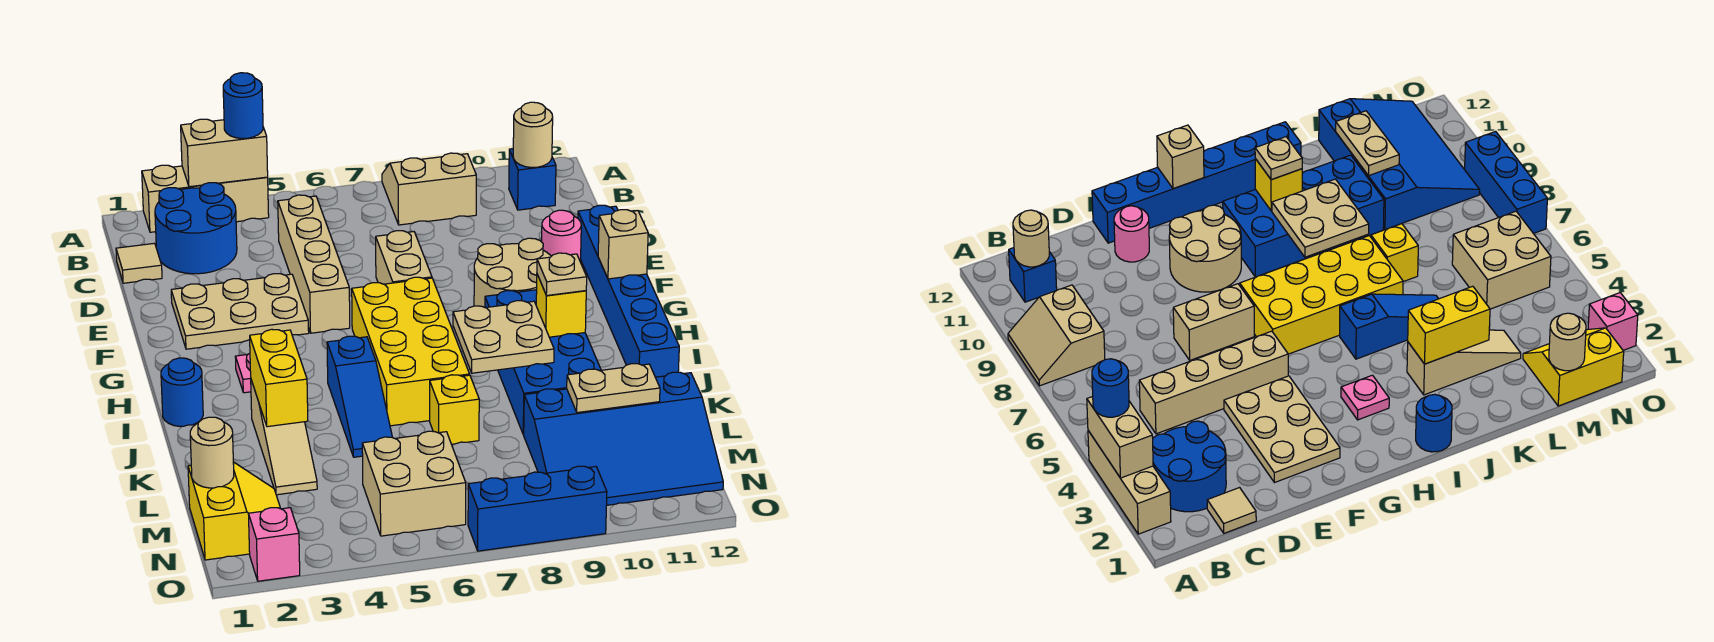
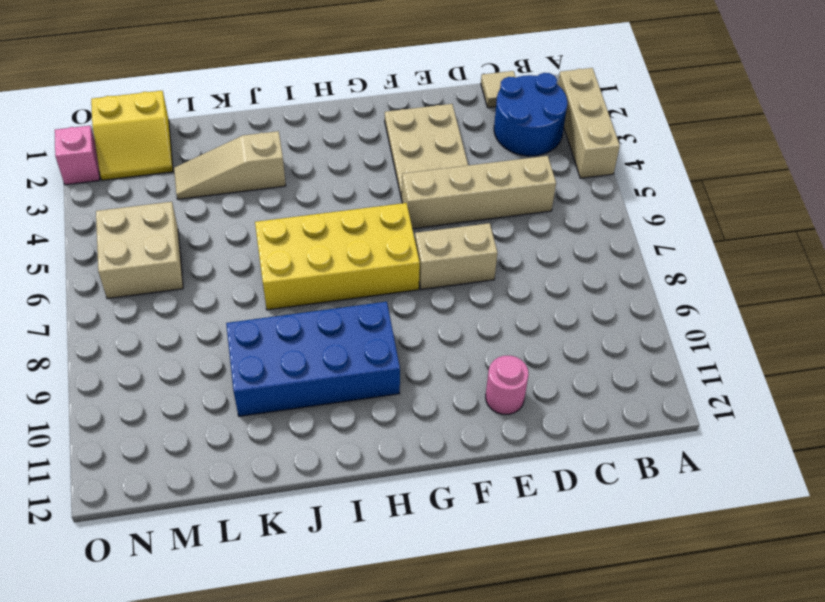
none -> tan 2x2 slope [382,153,476,225]
none -> blue 1x1 brick [509,149,556,210]
none -> blue 1x6 brick [578,205,679,377]
none -> tan 2x2 round brick [474,238,551,307]

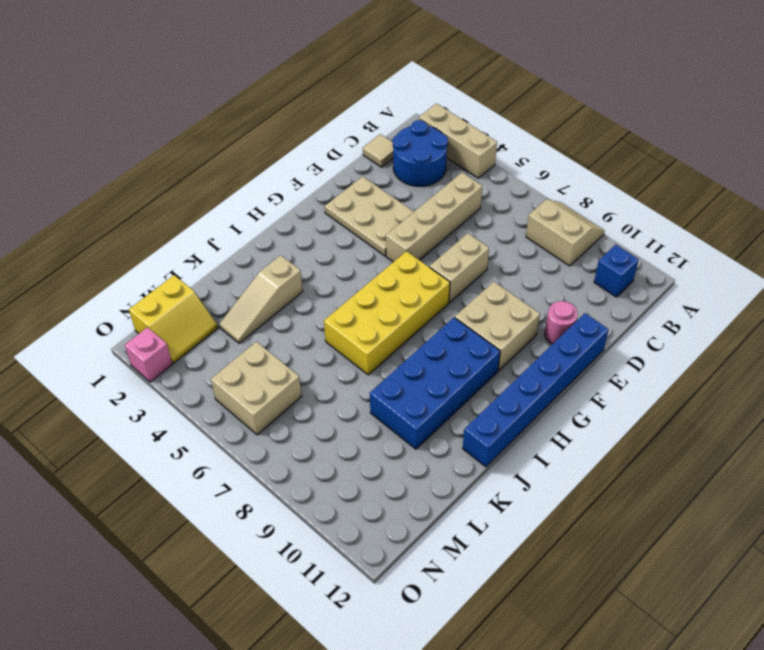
tan 2x2 brick [455,282,540,371] -> tan 2x2 round brick [474,238,551,307]
none -> pink 1x1 plate [235,353,251,393]
none -> blue 1x1 round brick [161,358,203,427]
none -> blue 1x3 slope [327,336,393,457]
none -> yellow 1x1 brick [430,375,479,444]

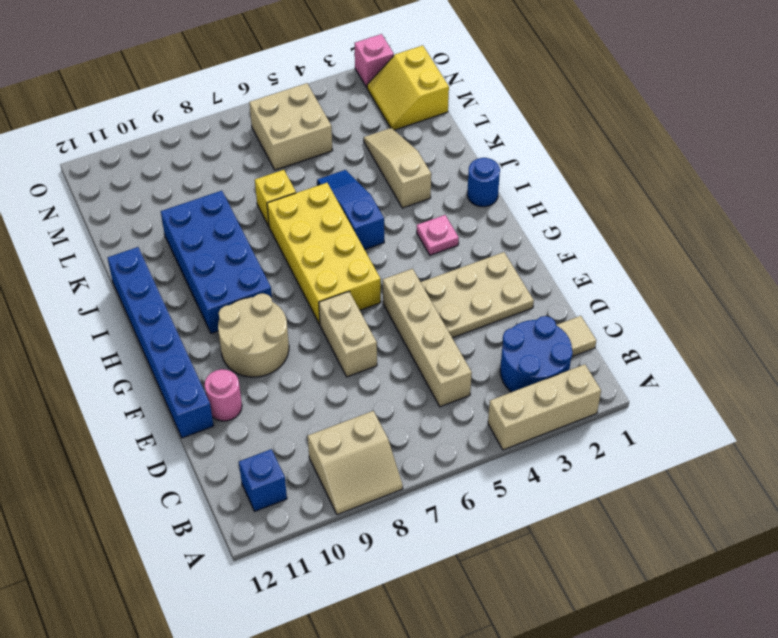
none -> blue 3x4 slope [523,372,723,505]
none -> blue 1x3 brick [468,466,607,551]
none -> tan 1x2 brick [181,119,268,187]
none -> tan 1x1 round brick [513,102,553,167]

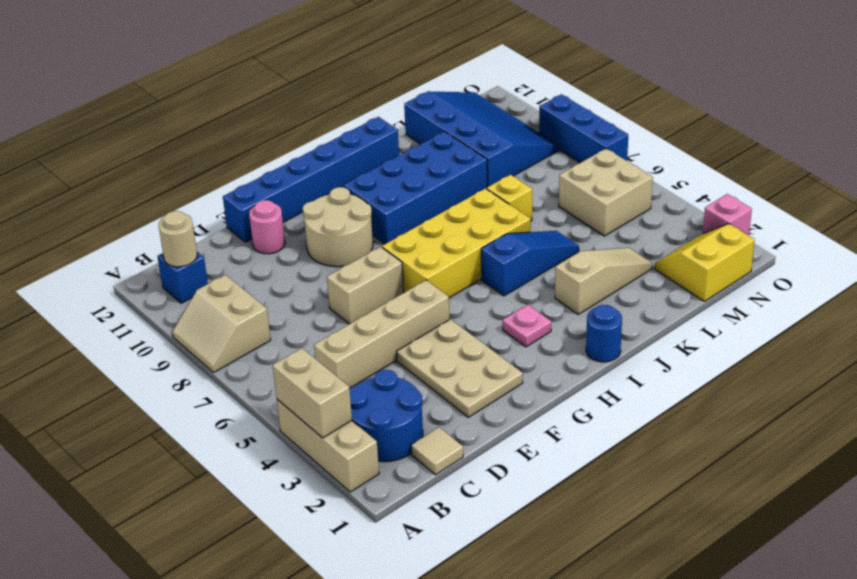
none -> tan 1x1 brick [598,210,648,279]
none -> tan 2x2 plate [453,301,554,373]
none -> yellow 1x1 brick [536,275,586,337]
none -> yellow 1x2 brick [250,329,308,427]

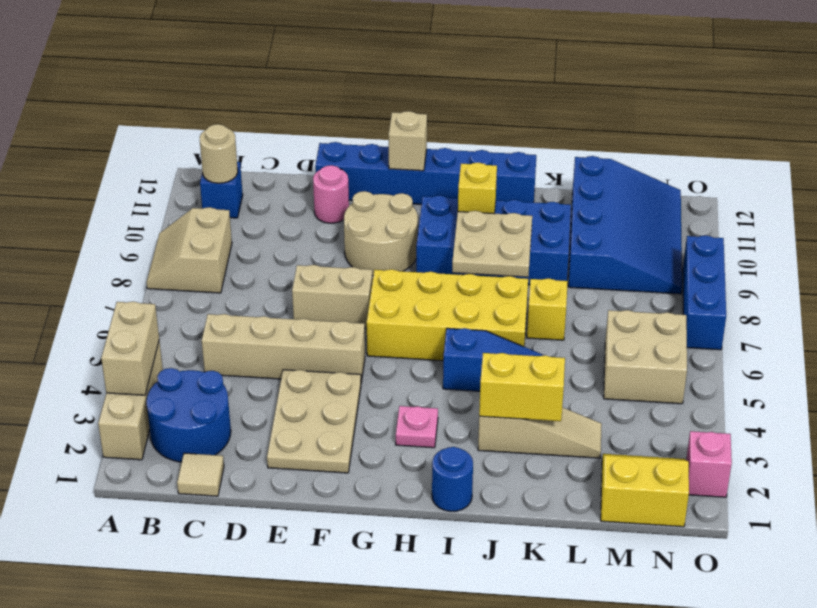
none -> tan 1x2 plate [567,364,660,413]
none -> tan 1x1 round brick [190,417,234,488]
none -> blue 1x1 round brick [223,73,263,139]
none -> tan 1x1 plate [537,253,587,296]

